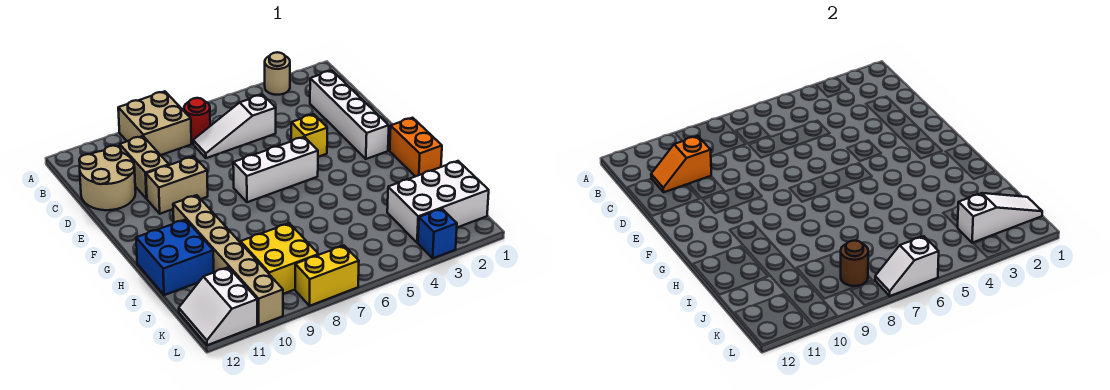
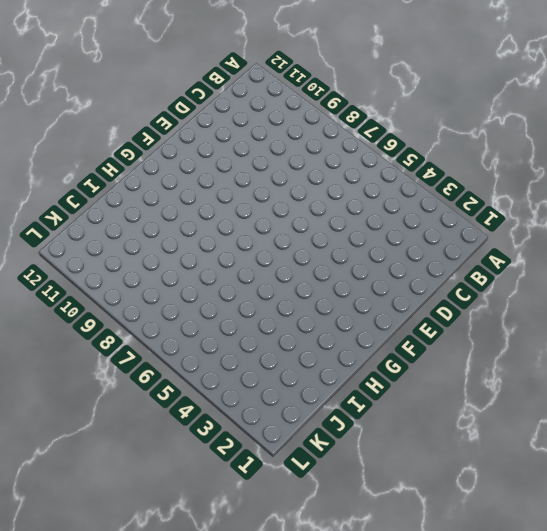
none -> tan 1x1 round brick [265,52,290,95]
none -> tan 2x2 brick [118,91,191,155]
none -> red 1x1 round brick [184,98,210,141]

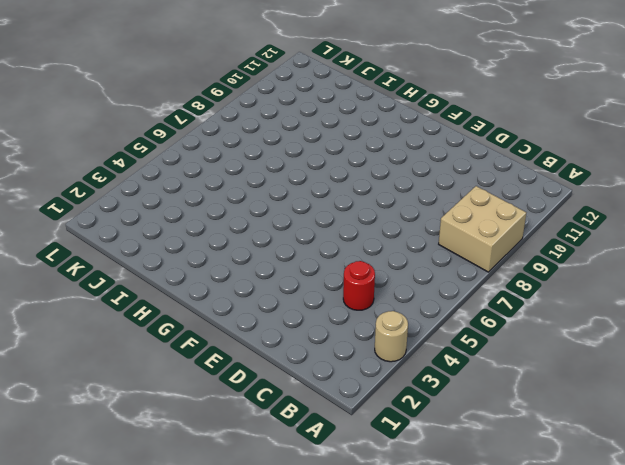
red 1x1 round brick [343,261,375,310] -> red 1x1 round brick moved to [184,98,210,141]
none -> white 1x4 brick [310,71,389,159]
none -> white 1x3 slope [193,95,276,158]
none -> tan 1x2 brick [120,136,169,199]

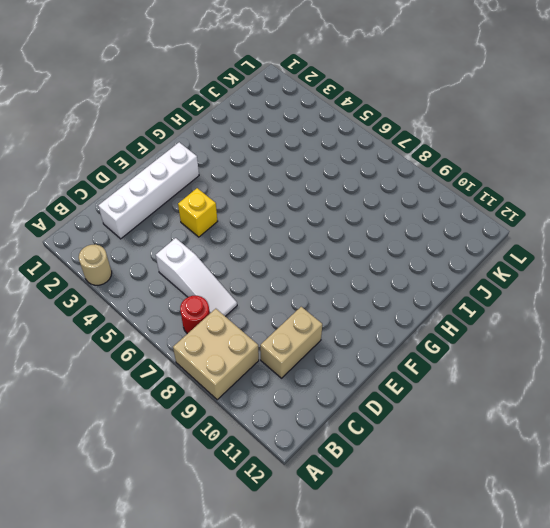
none -> tan 2x2 round brick [79,146,136,210]
none -> tan 1x2 brick [146,157,208,214]
none -> white 1x3 brick [233,137,318,202]

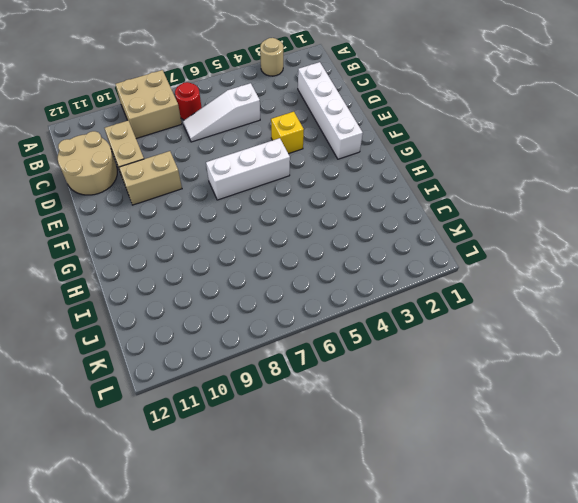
none -> orange 1x2 brick [390,118,442,177]
none -> tan 1x6 brick [173,195,283,325]
none -> blue 2x2 brick [136,220,214,295]

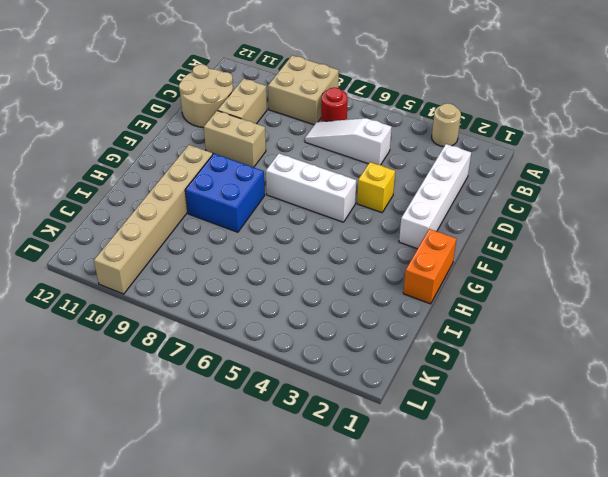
blue 2x2 brick [185,154,265,232] -> blue 2x2 brick moved to [136,220,214,295]
none -> white 2x3 brick [387,161,489,243]
none -> yellow 2x2 brick [241,223,319,294]
none -> white 2x2 slope [179,267,257,345]

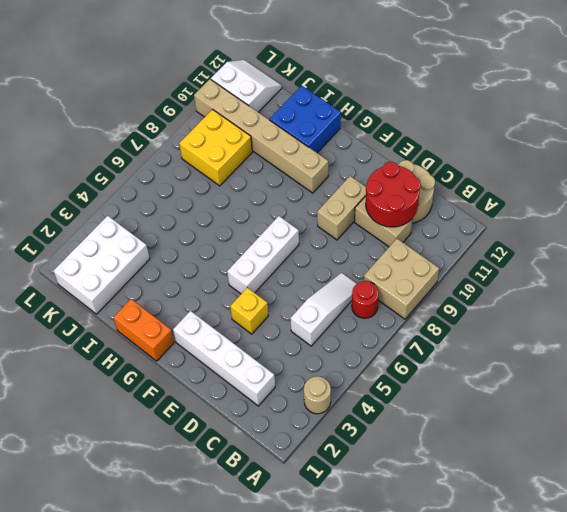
red 2x2 round brick [366,162,421,227] -> orange 1x2 slope [651,136,711,192]
none -> blue 1x1 brick [418,209,457,258]
none -> yellow 1x2 brick [295,246,359,306]
none -> white 1x3 slope [957,193,1042,243]

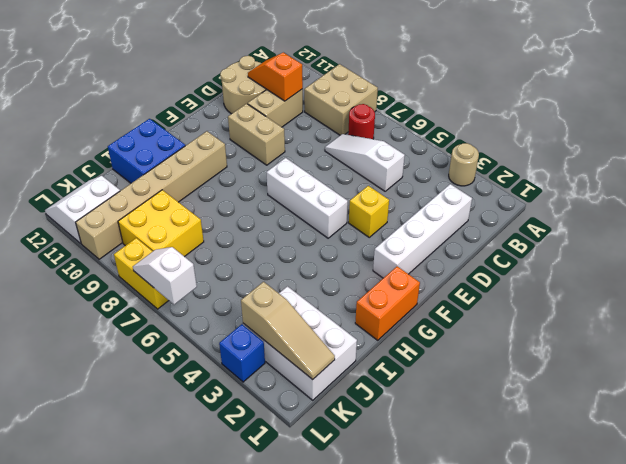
tan 1x3 slope [241,282,335,380] -> white 1x3 slope [957,193,1042,243]
none -> brown 1x1 round brick [841,241,868,286]

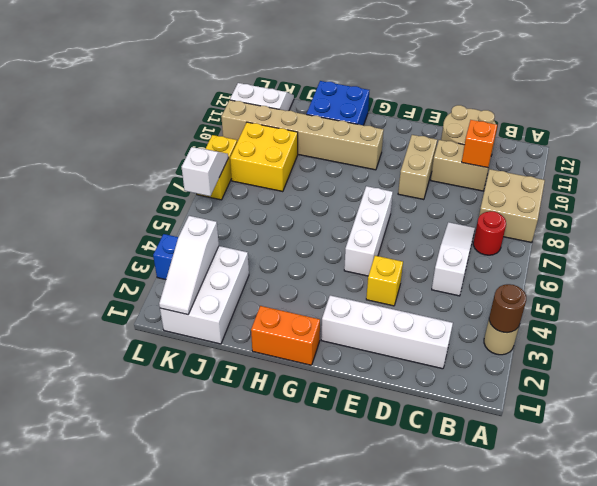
brown 1x1 round brick [489,284,526,333] -> brown 1x1 round brick moved to [841,241,868,286]

